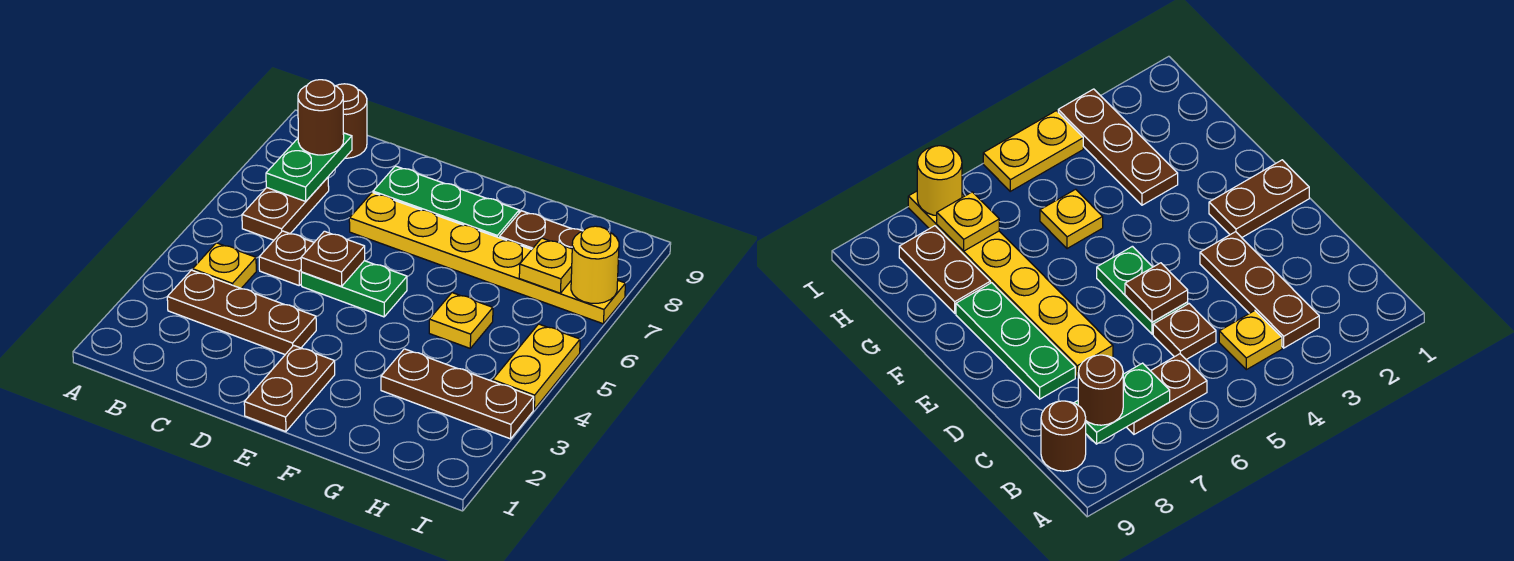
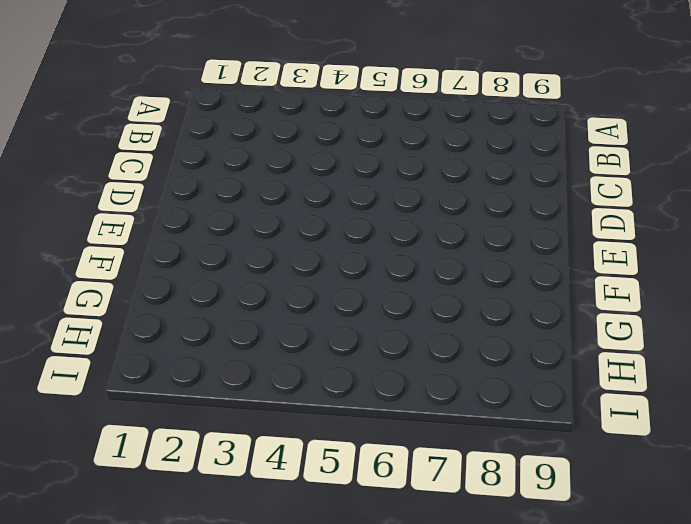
none -> brown 1x3 plate [167,270,316,354]
none -> yellow 1x1 plate [193,243,256,288]
none -> brown 1x2 plate [242,177,329,240]

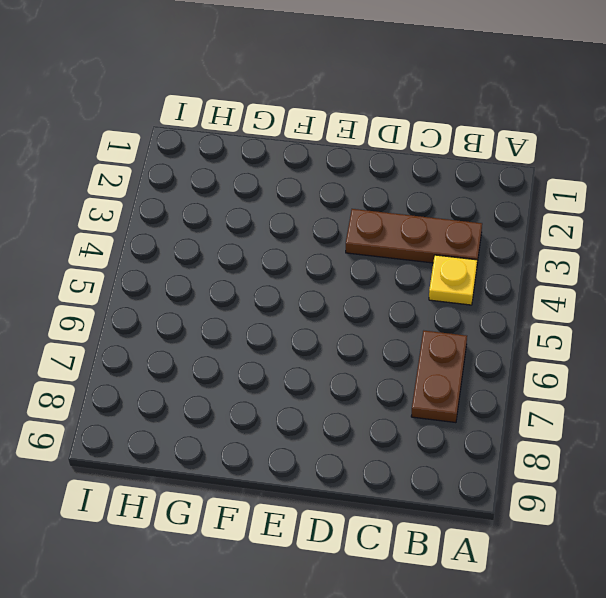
none -> brown 1x1 round brick [336,84,367,158]
none -> brown 1x1 plate [259,231,314,285]
none -> green 1x2 plate [301,261,407,317]

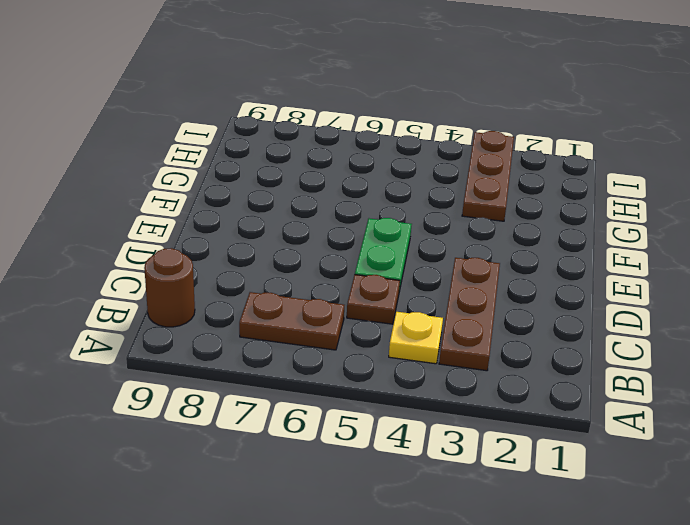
none -> yellow 1x6 plate [349,193,625,324]
none -> green 1x3 plate [373,166,519,238]
none -> brown 1x2 plate [244,345,335,432]

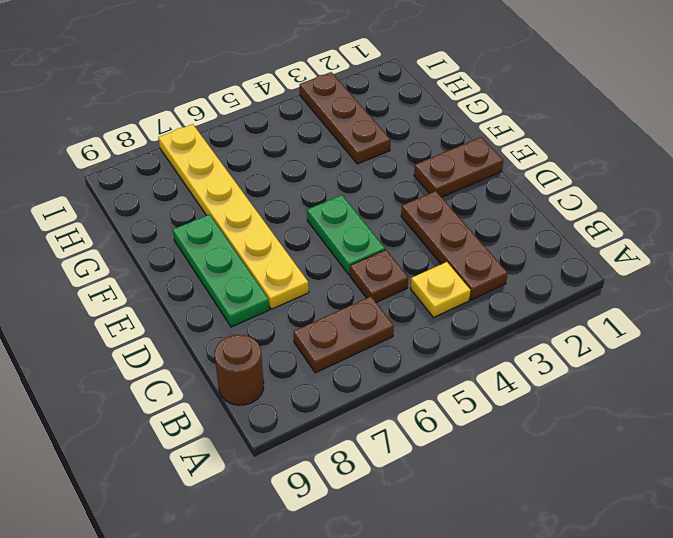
none -> yellow 1x1 plate [429,293,493,348]
none -> brown 1x2 plate [500,211,583,249]
none -> yellow 1x2 plate [493,324,580,409]

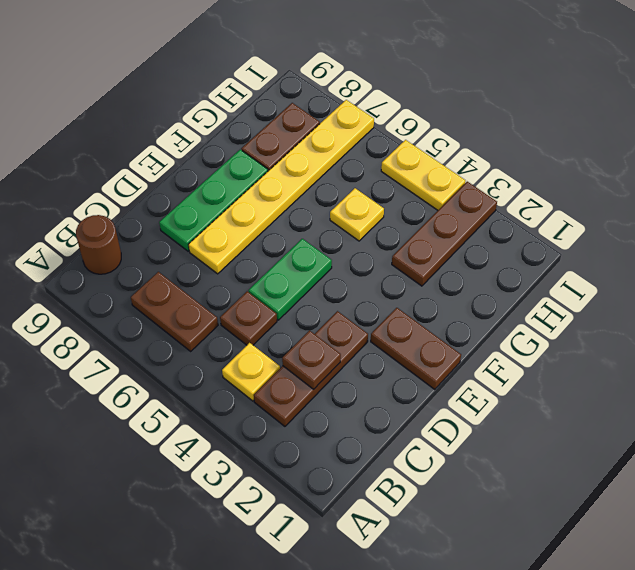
brown 1x1 plate [282,330,341,390] -> brown 1x1 plate moved to [301,231,365,286]
none -> green 1x2 plate [266,133,352,201]
none -> yellow 1x1 plate [519,238,572,293]
none -> yellow 1x1 round brick [571,226,619,303]

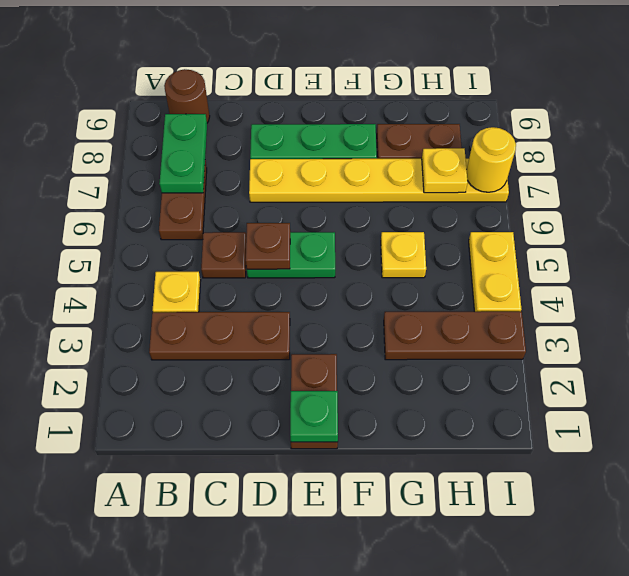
green 1x1 plate [290,391,338,442] -> none
none -> brown 1x1 round brick [298,80,344,155]

